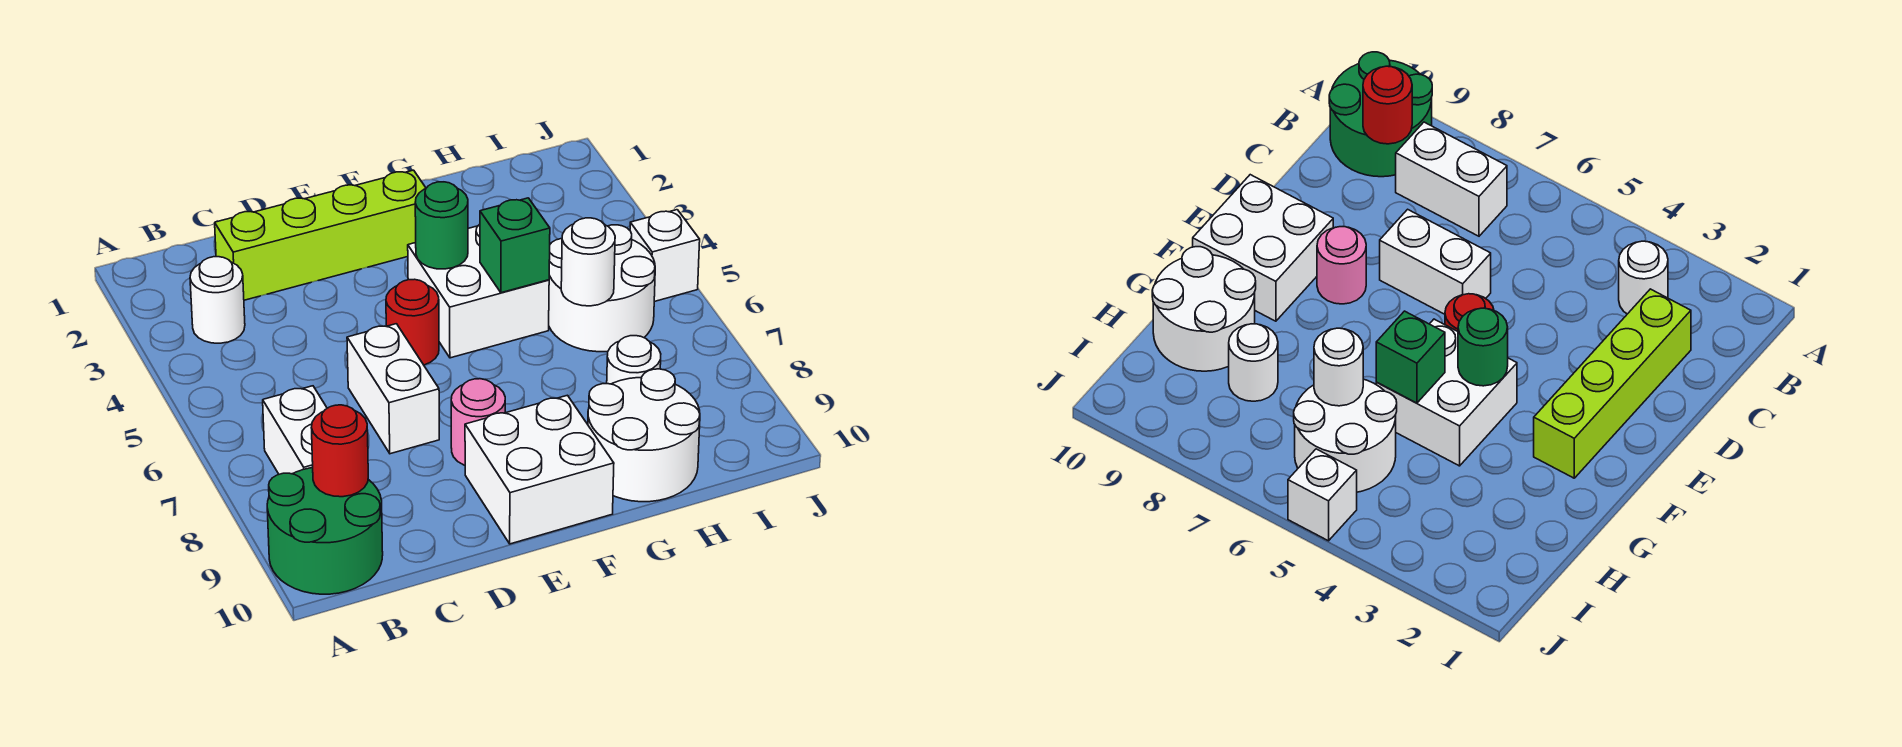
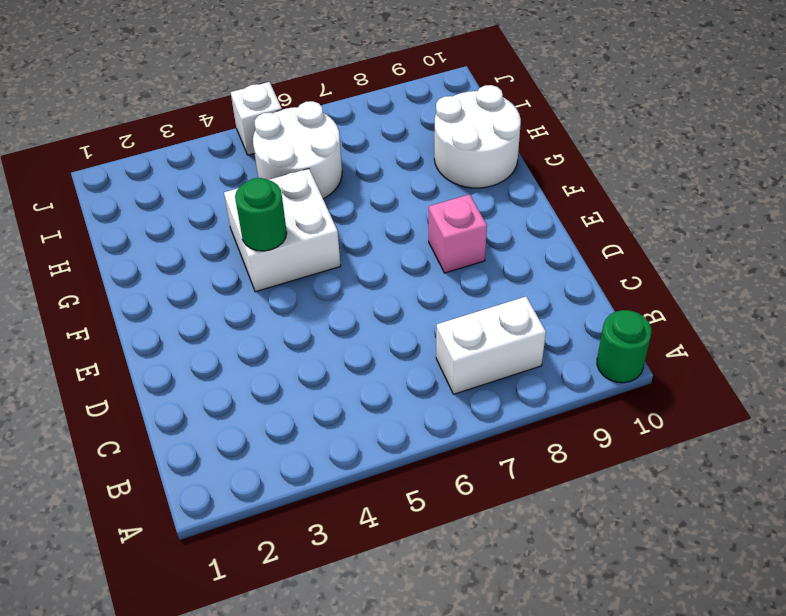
green 1x1 round brick [597,310,651,383] -> green 2x2 round brick [267,468,383,594]
pink 1x1 brick [429,194,487,273] -> pink 1x1 round brick [451,379,505,465]
none -> white 1x1 round brick [190,257,245,343]
none -> lime 1x4 brick [215,170,426,300]
none -> white 1x2 brick [347,324,439,454]

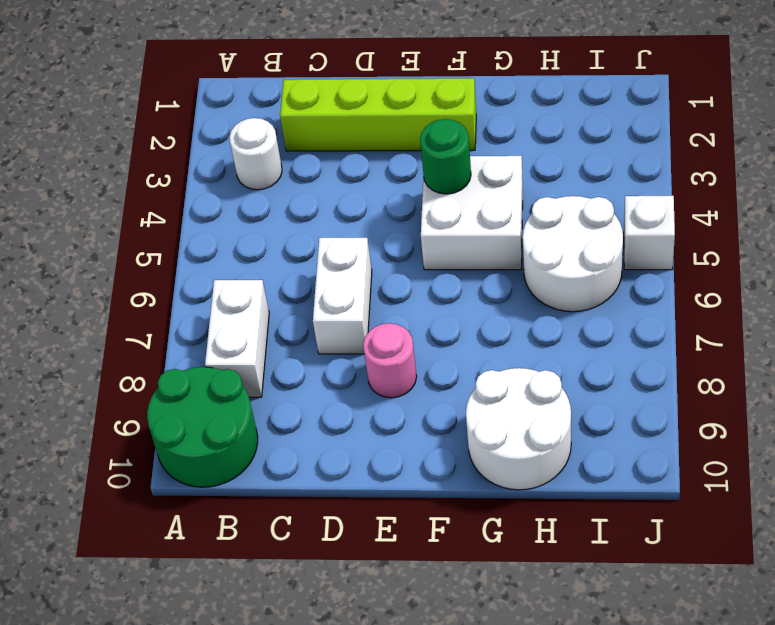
none -> red 1x1 round brick [386,279,439,365]
none -> white 2x2 brick [465,395,614,544]
none -> white 1x1 round brick [607,336,661,384]

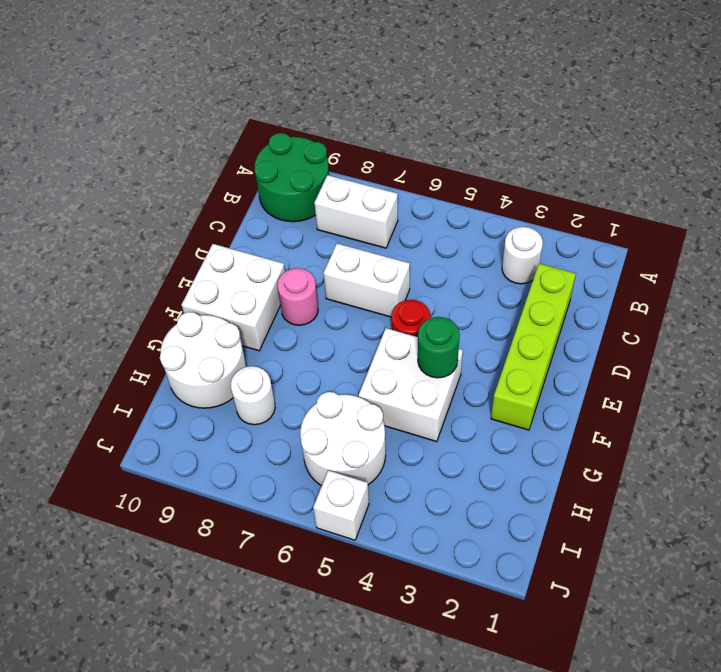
none -> red 1x1 round brick [311,405,368,497]
none -> green 1x1 brick [480,198,550,293]
none -> white 1x1 round brick [561,218,615,306]

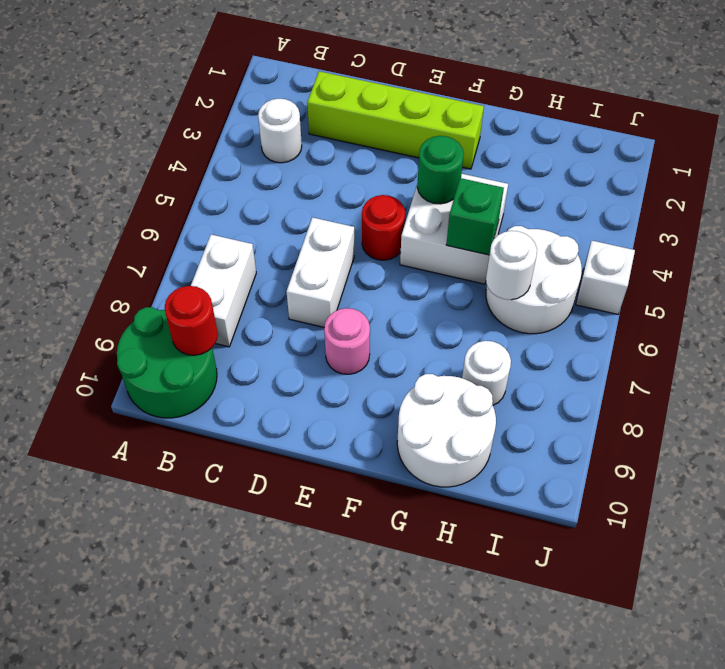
none -> white 2x2 brick [465,395,614,544]

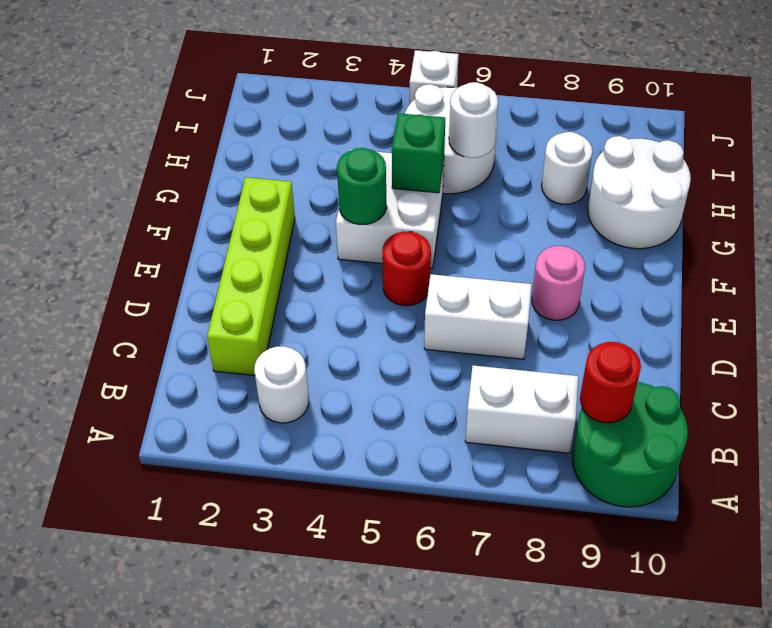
none -> white 2x2 brick [465,395,614,544]

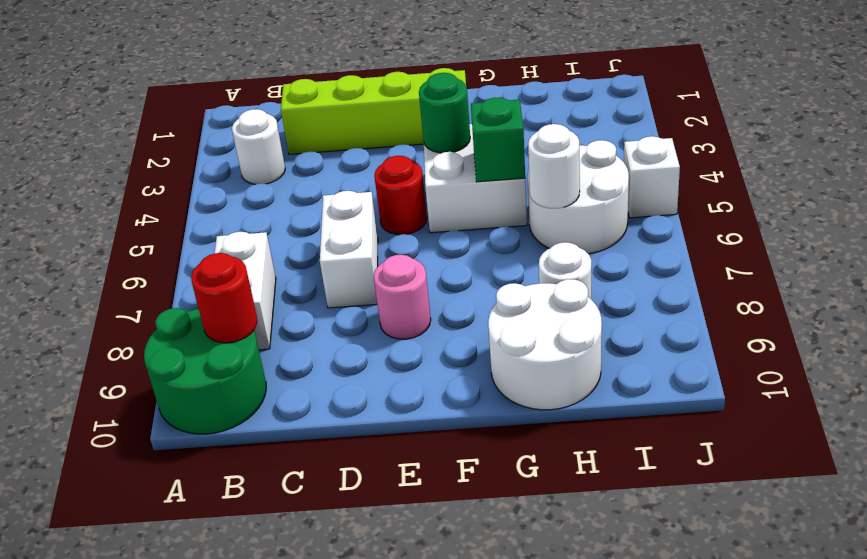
none -> white 2x2 brick [465,395,614,544]

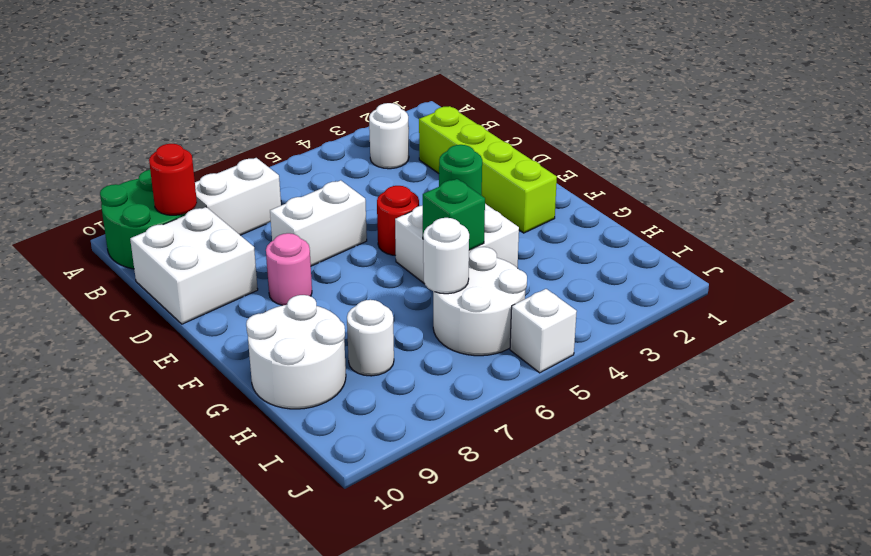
white 2x2 brick [130,207,258,324] -> white 2x2 brick moved to [465,395,614,544]

